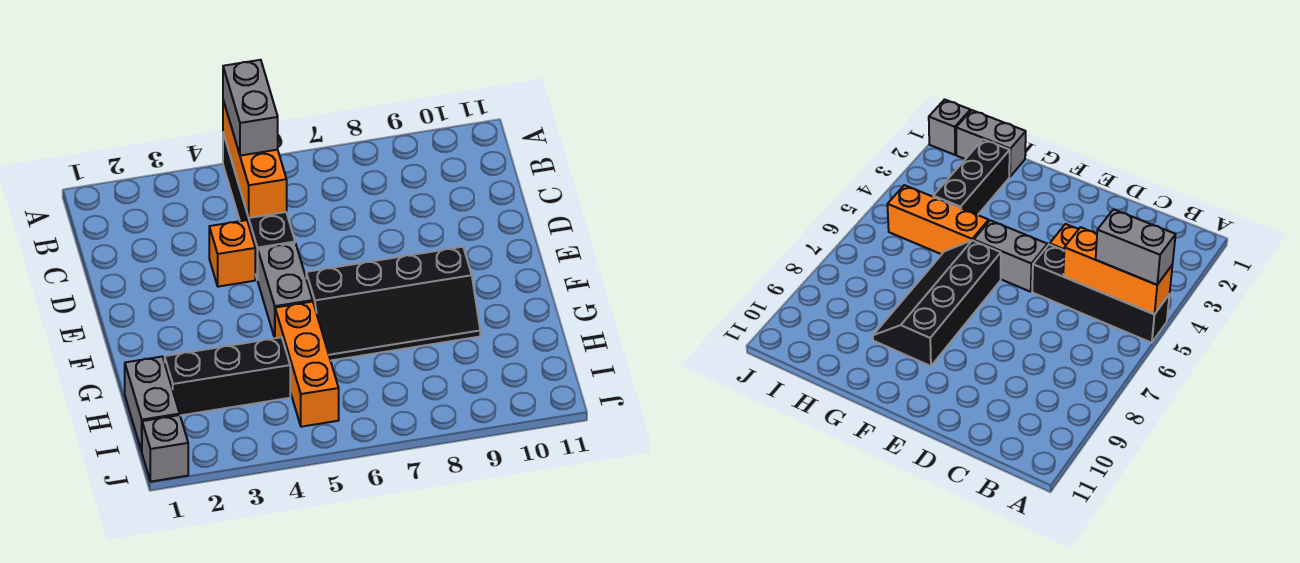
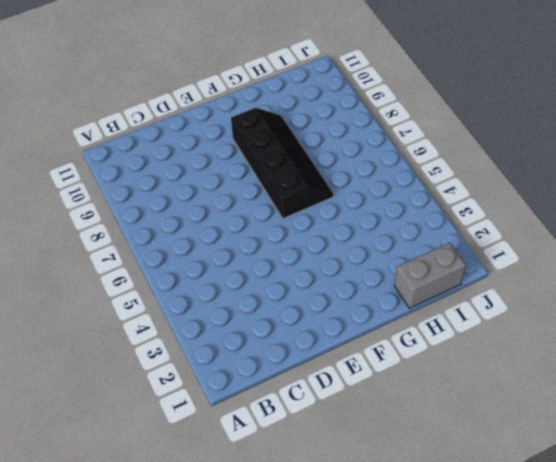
none -> black 1x4 brick [223,133,295,280]
none -> orange 1x1 brick [209,220,255,287]

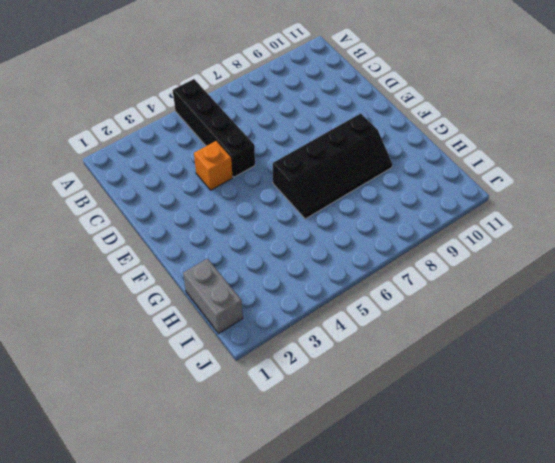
none -> grey 1x2 brick [258,243,313,338]
none -> orange 1x3 brick [275,302,339,427]

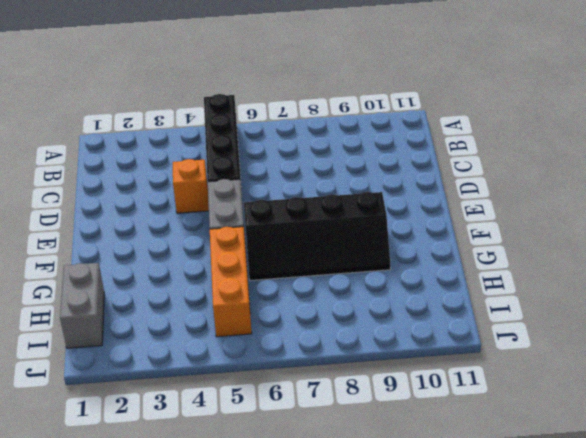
none -> black 1x3 brick [165,337,290,415]
none -> grey 1x1 brick [142,415,188,482]

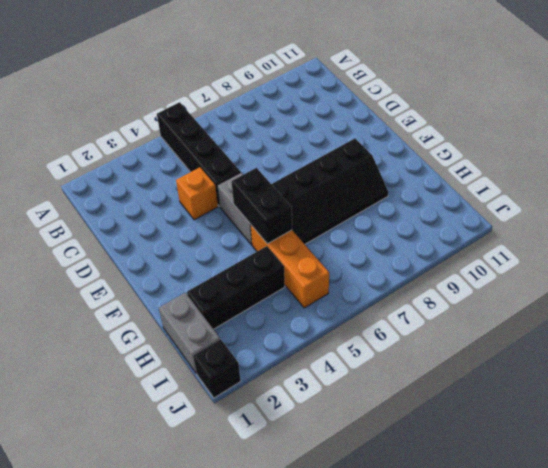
black 1x2 brick [232,168,292,244] -> none
black 1x1 brick [193,339,241,398] -> grey 1x1 brick [142,415,188,482]
none -> orange 1x3 brick [223,100,287,218]
none -> grey 1x2 brick [223,60,278,156]

